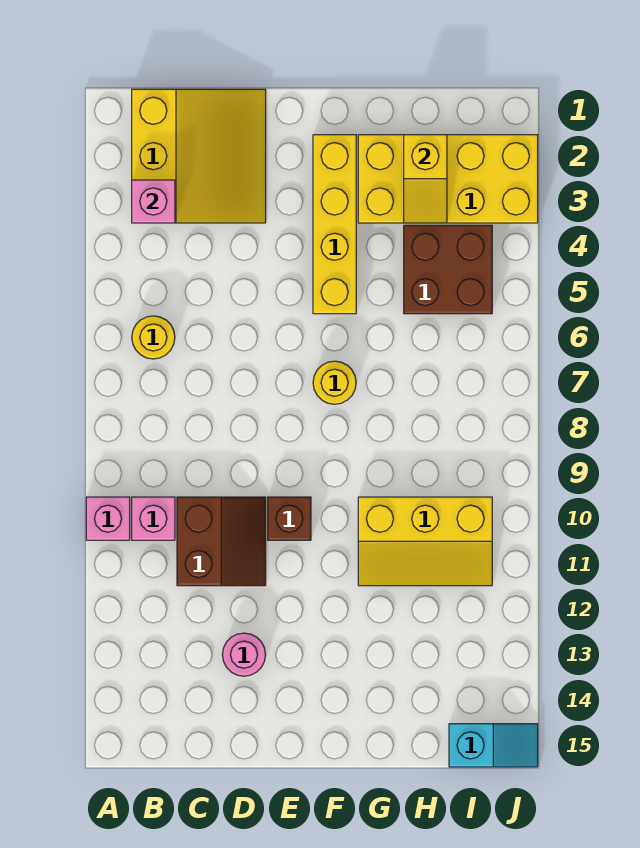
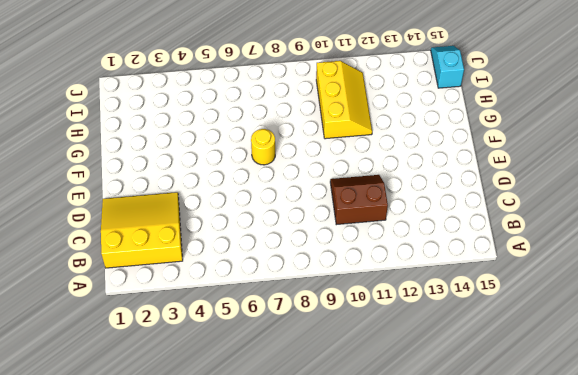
none -> pink 1x1 brick [86,497,130,540]
none -> yellow 1x1 round brick [132,316,175,359]
none -> pink 1x1 brick [132,497,175,540]

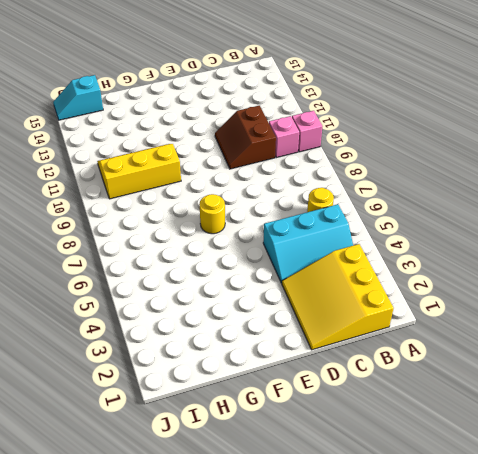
cyan 2x3 slope [263,204,353,283] -> none
none -> pink 1x1 round brick [222,633,266,676]
none -> brown 1x1 brick [268,497,311,540]
none -> yellow 1x4 brick [313,135,356,314]

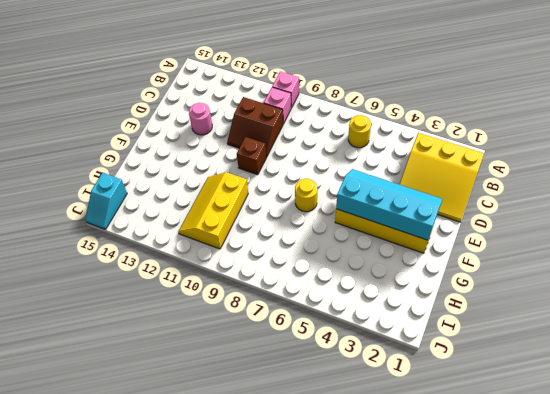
cyan 2x4 slope [336,169,442,240] -> none
none -> yellow 2x4 brick [358,135,538,223]
none -> brown 2x2 brick [404,225,492,314]
none -> pink 1x1 brick [132,180,175,223]

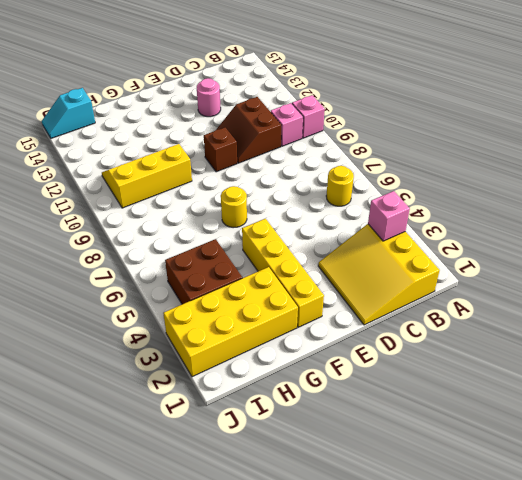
none -> yellow 1x2 slope [404,135,447,223]

